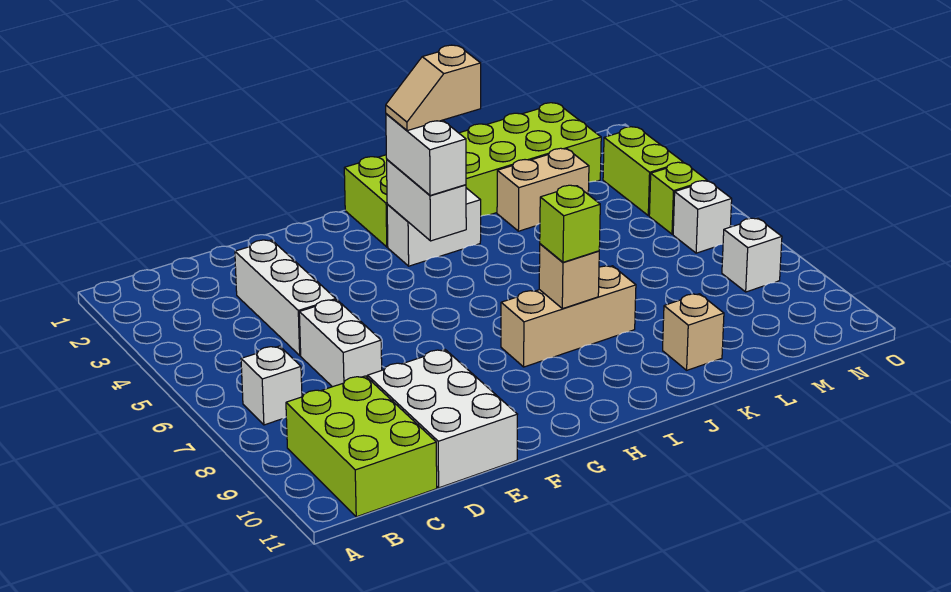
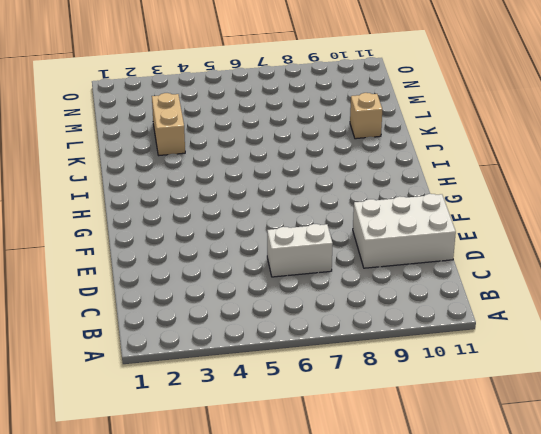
none -> white 1x1 brick [241,346,302,425]
none -> lime 2x3 brick [286,376,437,517]
none -> white 1x3 brick [235,240,336,355]

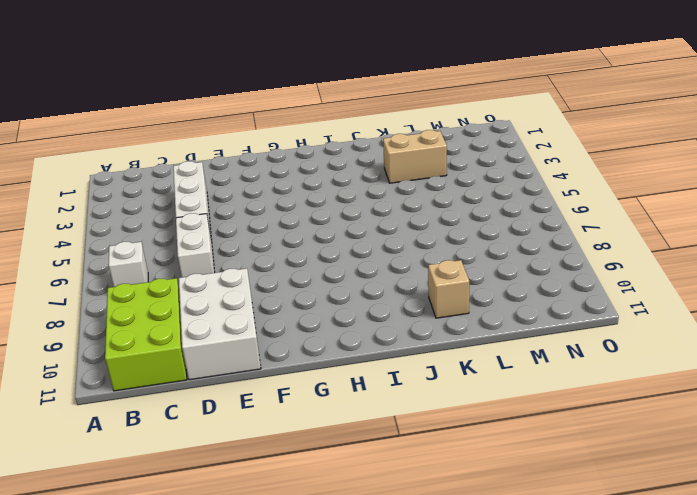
none -> lime 2x6 brick [344,103,601,247]
none -> white 1x2 brick [387,188,481,266]
none -> tan 1x3 brick [501,266,636,367]

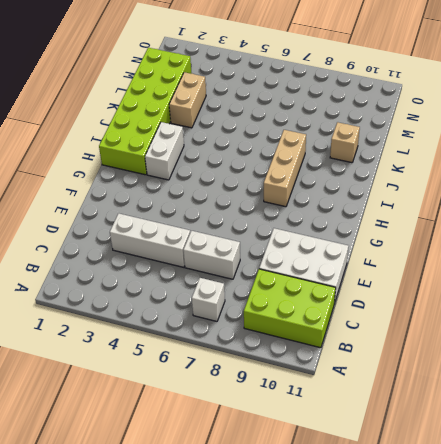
none -> lime 1x2 brick [603,127,683,216]
none -> lime 1x1 brick [649,162,707,234]
none -> white 1x1 brick [673,181,732,253]

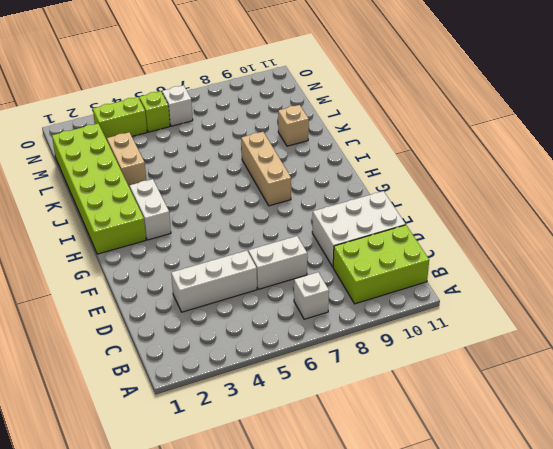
none -> white 1x1 brick [722,218,782,292]
none -> white 1x2 brick [387,160,466,241]
none -> tan 1x1 brick [539,244,599,309]

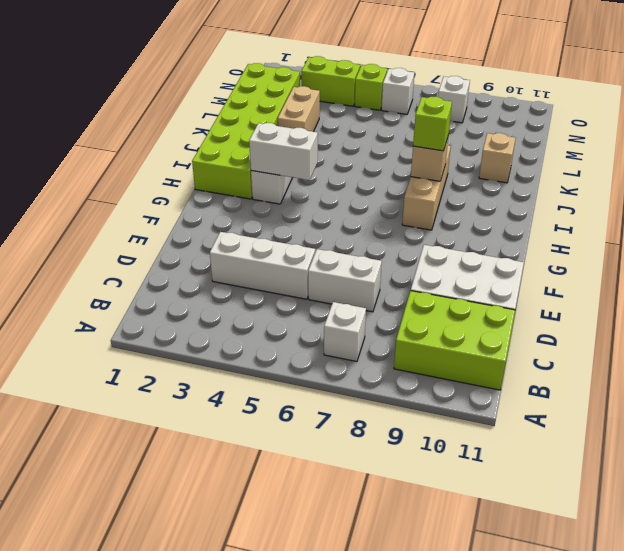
none -> white 1x2 brick [386,114,466,195]
none -> tan 1x2 slope [386,45,481,131]

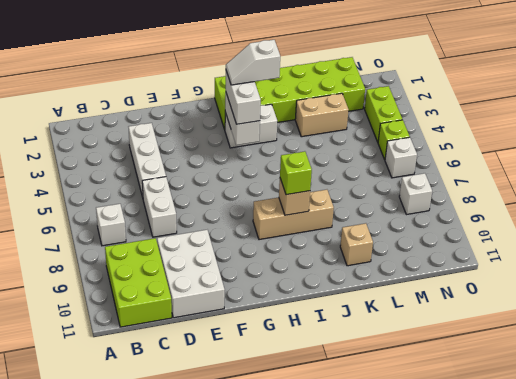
white 1x2 slope [226,40,280,85] -> tan 1x2 slope [386,45,481,131]

